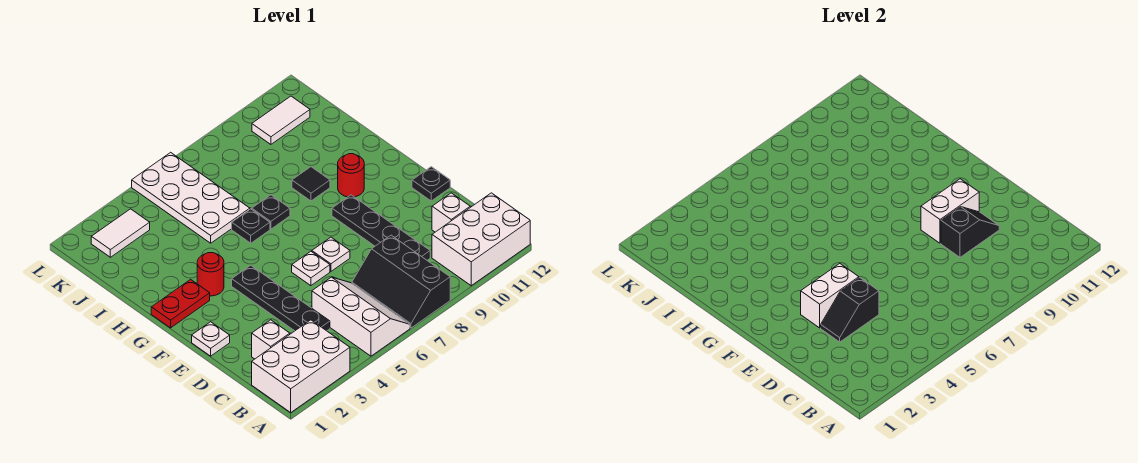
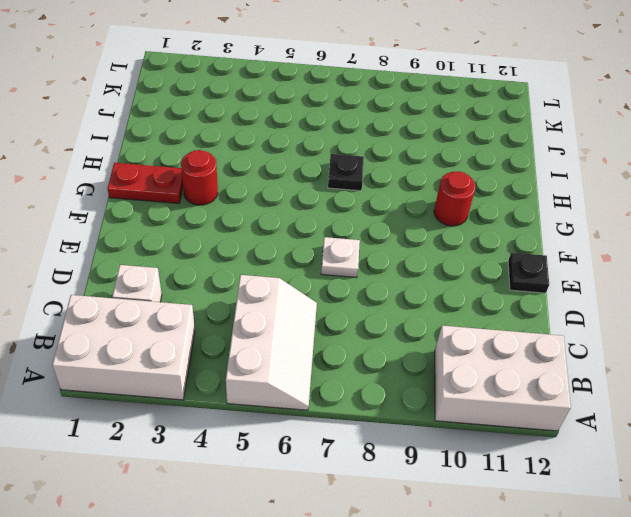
none -> black 2x3 slope [352,235,450,328]
none -> black 1x4 plate [232,265,330,331]
none -> black 1x4 plate [332,195,430,260]

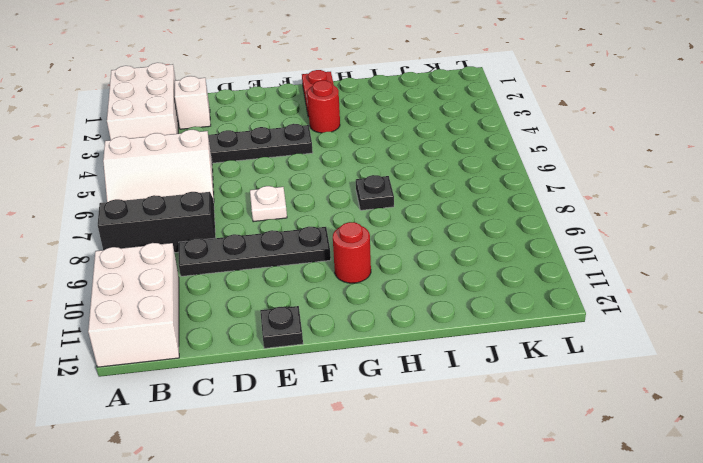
none -> white 1x1 brick [432,193,470,232]
none -> white 1x1 plate [192,322,230,356]
none -> white 1x1 plate [292,251,330,286]

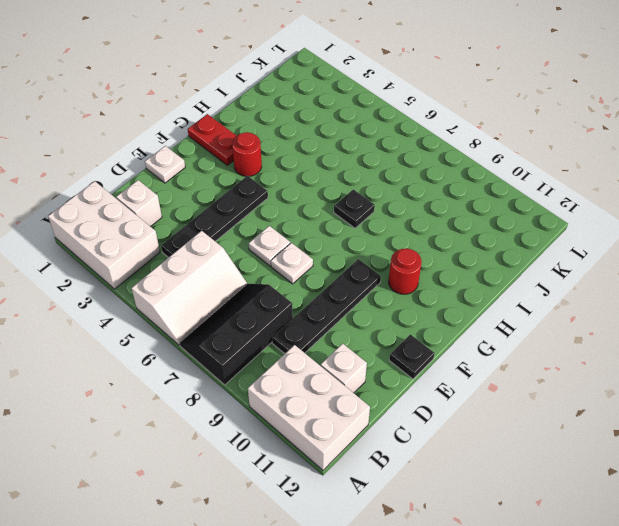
none -> black 1x1 plate [232,209,270,243]
none -> black 1x1 tile [292,167,330,201]
none -> white 2x4 plate [132,152,250,243]

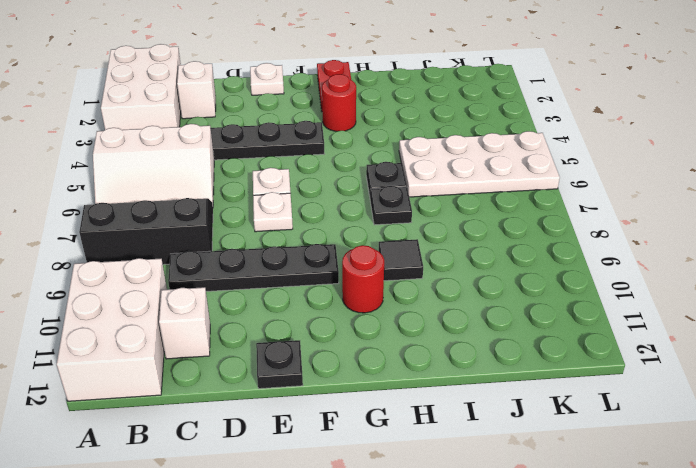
none -> white 1x2 tile [91,209,150,257]
none -> white 1x2 tile [252,96,310,144]
none -> black 1x2 slope [821,278,879,342]

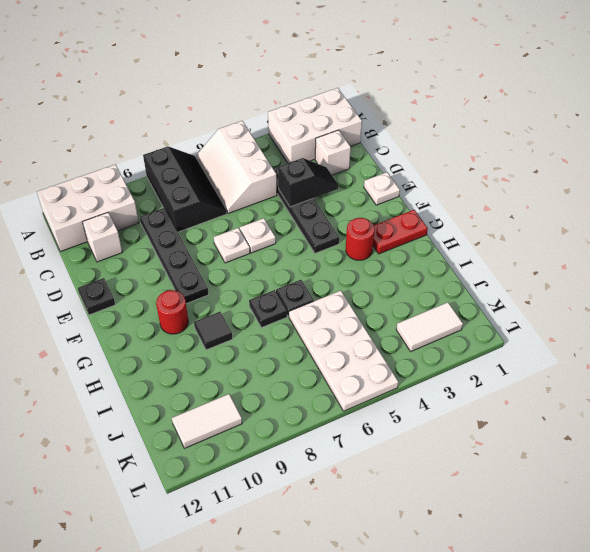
none -> black 1x2 slope [941,207,999,257]
none -> white 1x2 brick [801,263,859,328]
none -> white 1x2 brick [921,179,979,243]

